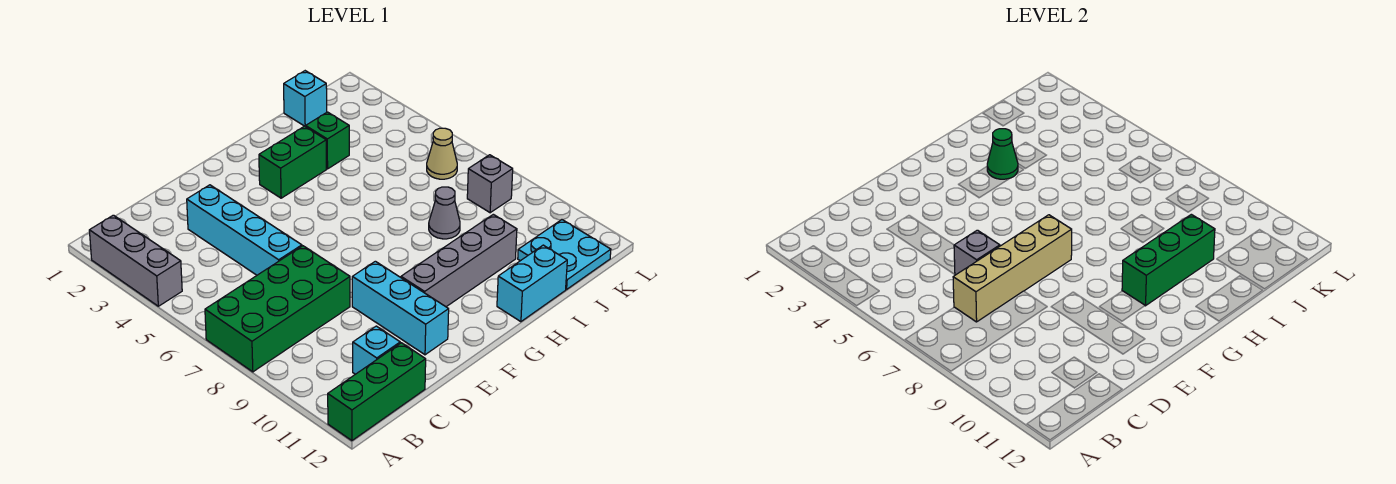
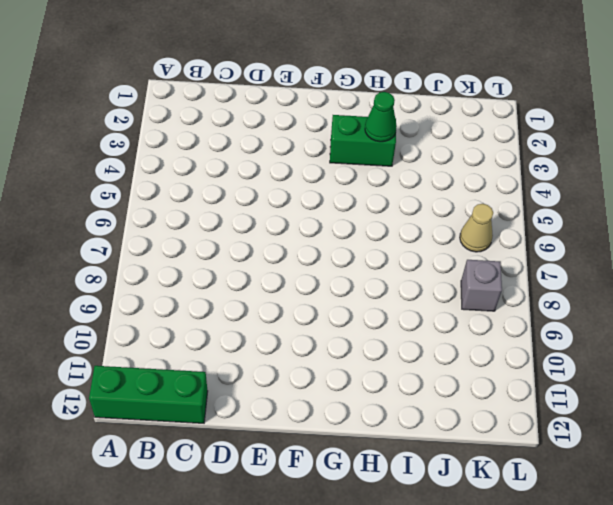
none -> grey 1x3 brick [89,215,182,306]
none -> green 2x4 brick [205,246,350,372]
none -> cyan 1x1 brick [353,326,400,374]

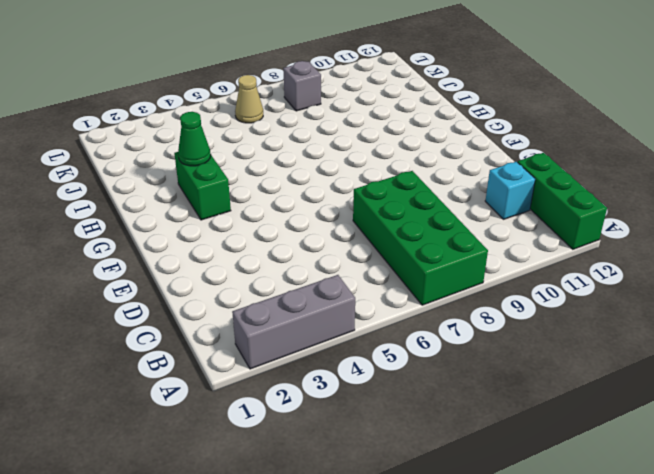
none -> cyan 1x4 brick [187,185,302,275]
none -> cyan 1x3 brick [352,261,449,355]
none -> grey 1x4 brick [401,214,517,307]

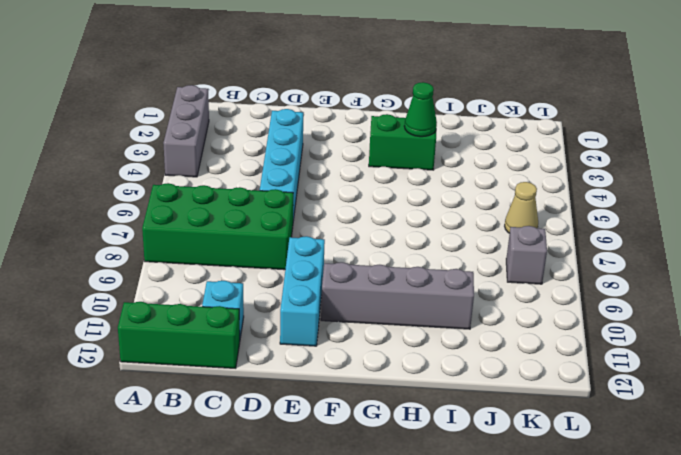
none -> cyan 1x2 brick [497,245,567,322]
none -> green 1x1 brick [305,112,349,169]
none -> grey 1x1 cone [429,187,460,239]

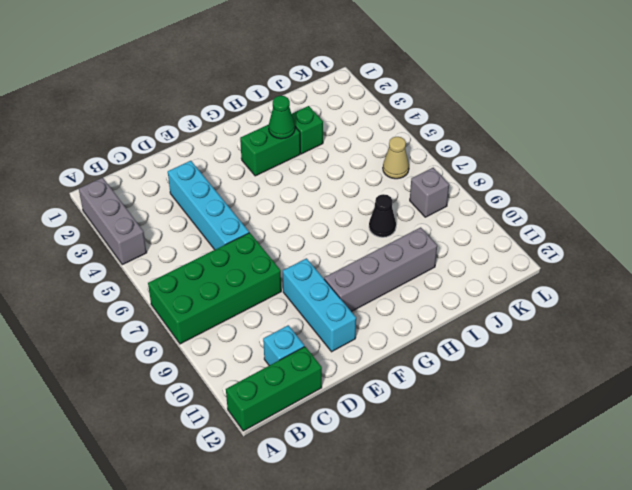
black 1x1 cone [369,194,396,237] -> grey 1x1 cone [429,187,460,239]
none -> cyan 1x2 brick [497,245,567,322]
none -> cyan 1x1 brick [284,71,327,126]
none -> cyan 2x2 plate [518,220,611,289]

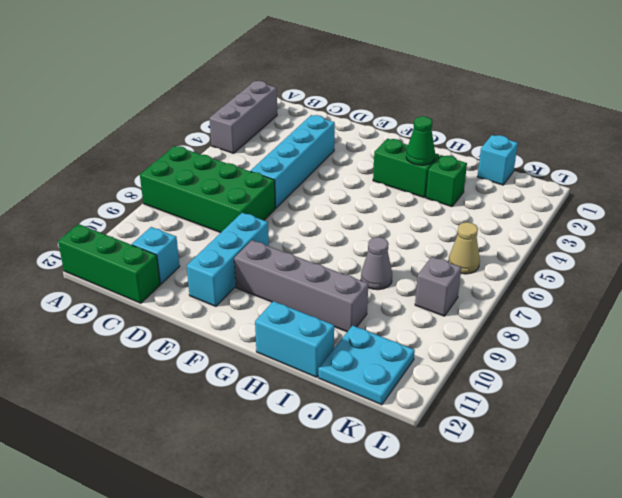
none -> tan 1x4 brick [953,215,1072,322]
none -> grey 1x1 brick [954,230,1000,275]
none -> green 1x3 brick [1122,214,1215,306]

